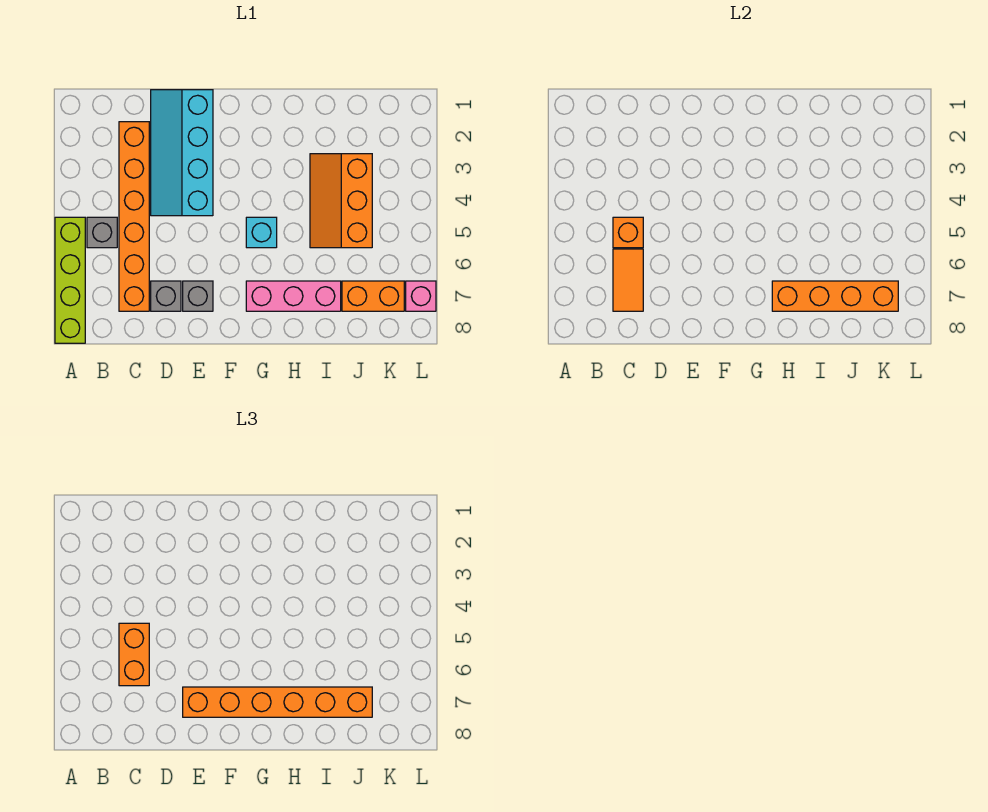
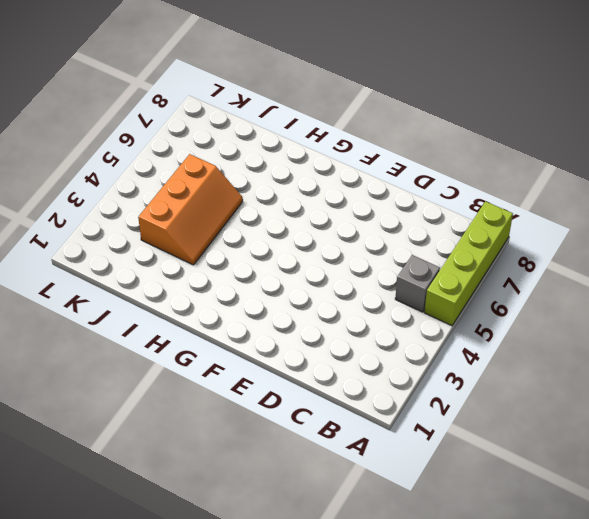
none -> orange 1x6 brick [119,122,149,311]
none -> cyan 2x4 slope [151,90,213,216]
none -> grey 1x1 brick [151,281,181,311]

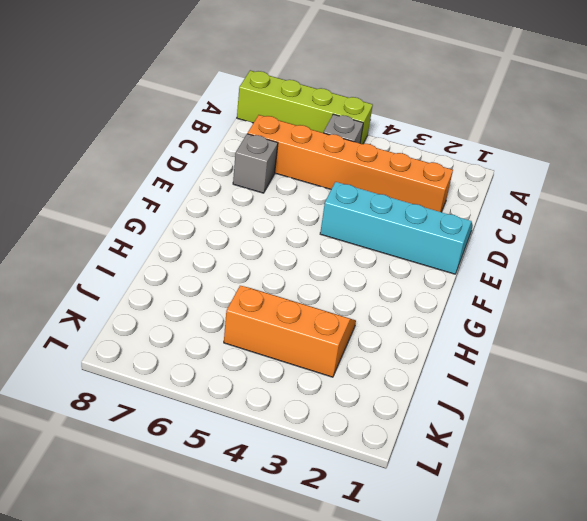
none -> grey 1x1 brick [183,281,213,311]
none -> cyan 1x1 brick [246,217,277,248]
none -> pink 1x3 brick [246,281,341,311]

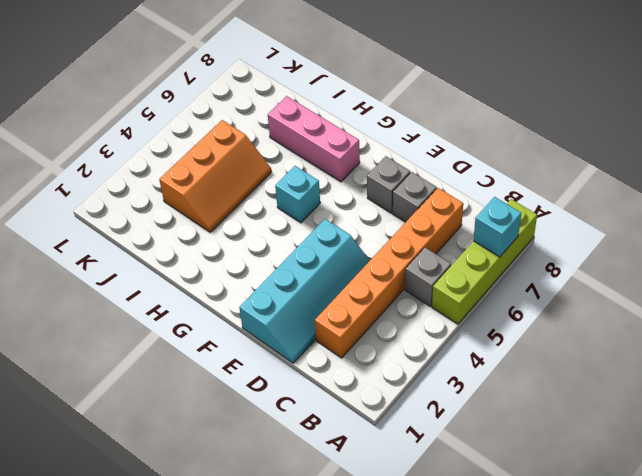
cyan 1x1 brick [473,197,521,257] -> none
none -> orange 1x2 brick [342,281,404,311]
none -> pink 1x1 brick [406,281,436,311]
none -> orange 1x1 brick [613,217,643,248]

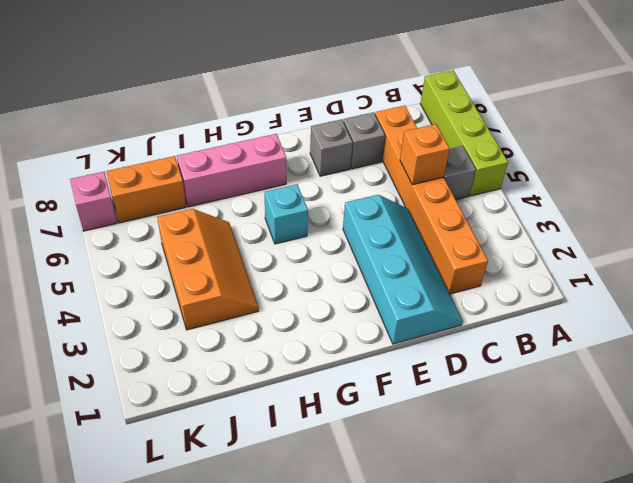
none -> orange 1x2 tile [613,249,643,311]
none -> orange 1x4 brick [772,281,898,311]
none -> orange 1x2 brick [119,623,149,686]

